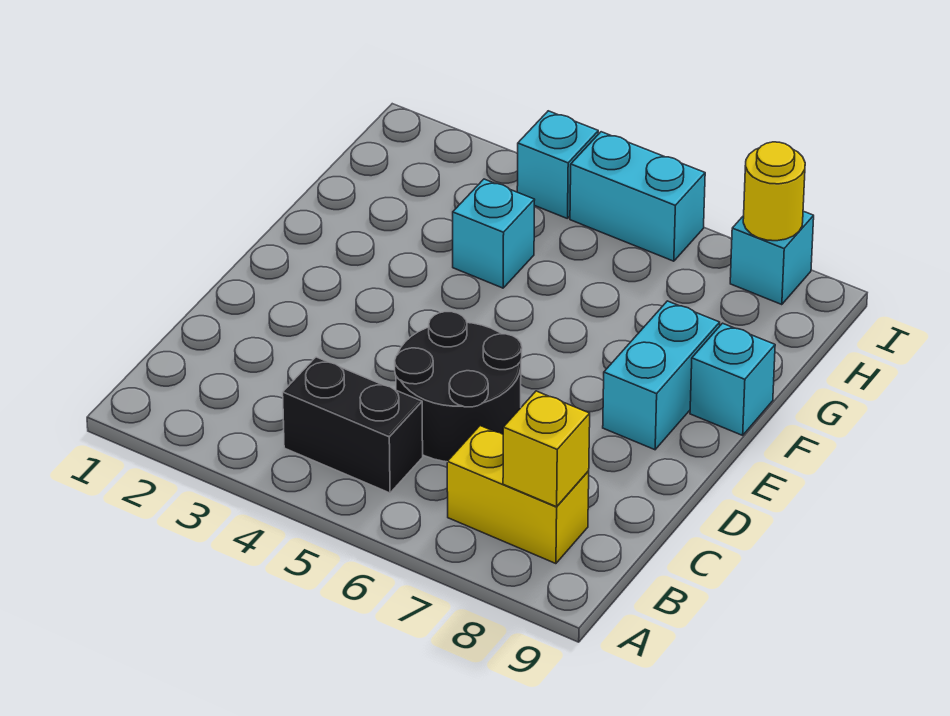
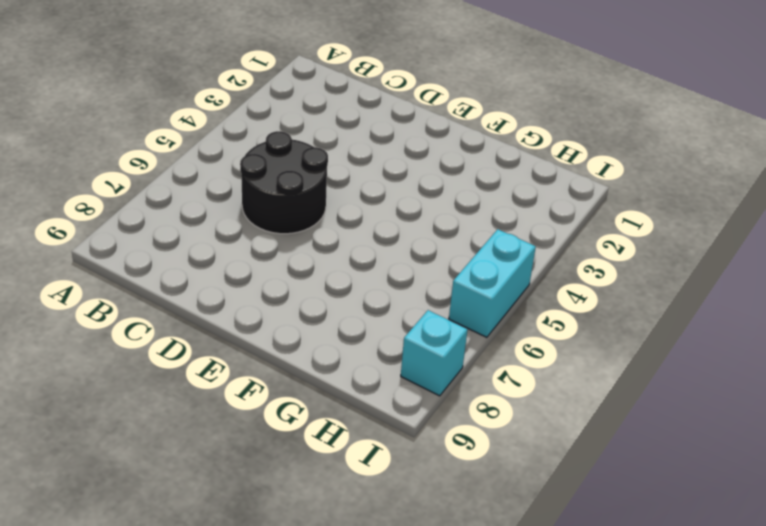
none -> black 1x2 brick [283,357,423,493]
none -> yellow 1x2 brick [447,426,589,564]

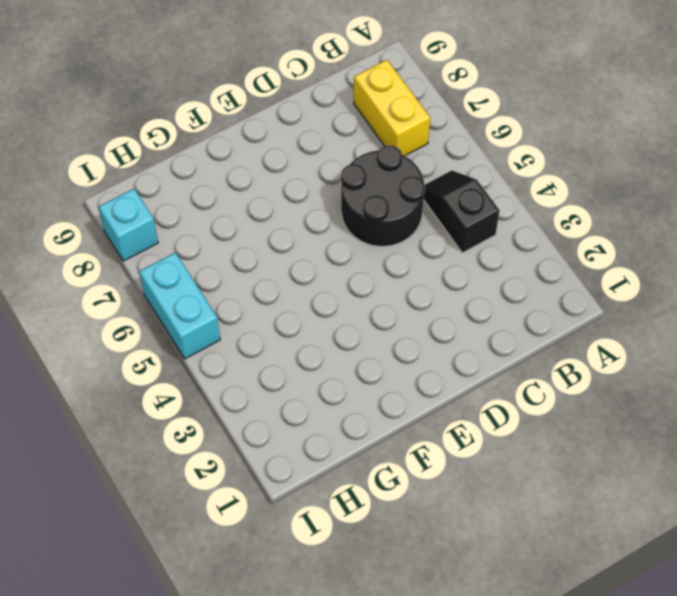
black 1x2 slope [424,170,500,253] -> black 1x2 brick [283,357,423,493]
none -> cyan 1x2 brick [603,301,720,450]
none -> cyan 1x1 brick [690,323,775,435]

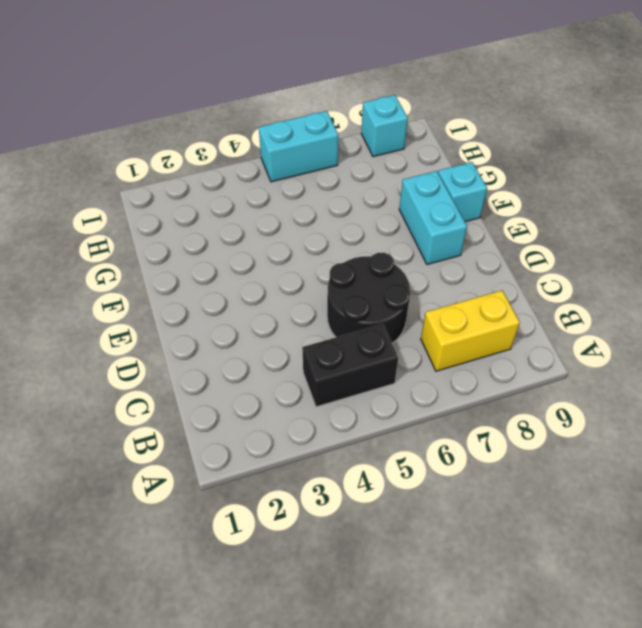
none -> cyan 1x1 brick [453,179,534,288]
none -> cyan 1x1 brick [517,111,598,219]

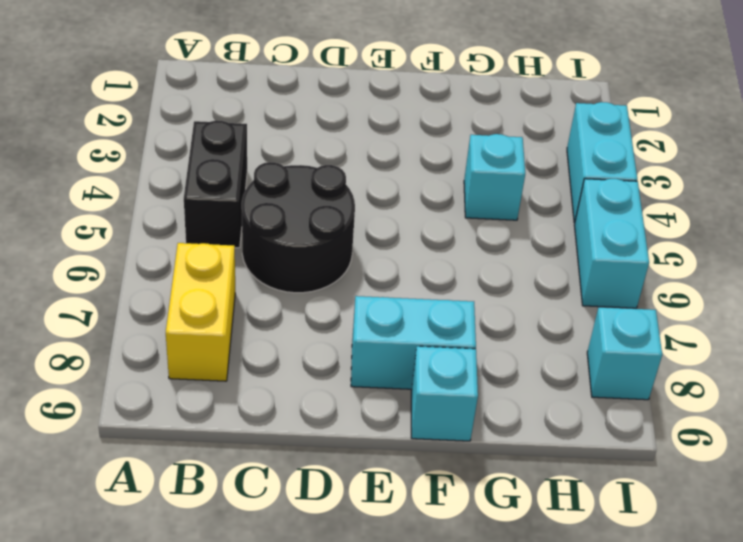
cyan 1x2 brick [567,102,637,223] -> cyan 1x1 brick [517,111,598,219]
none -> yellow 1x1 brick [503,391,590,507]
none -> yellow 1x1 round brick [743,142,805,241]

